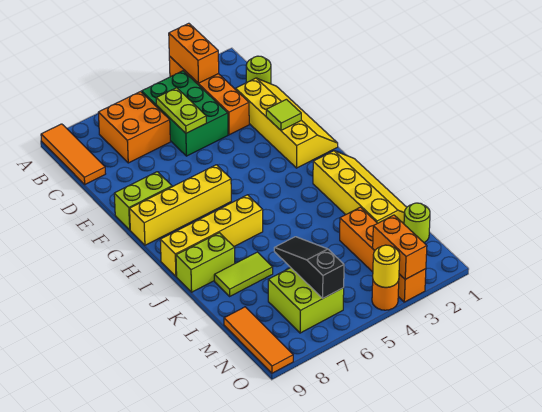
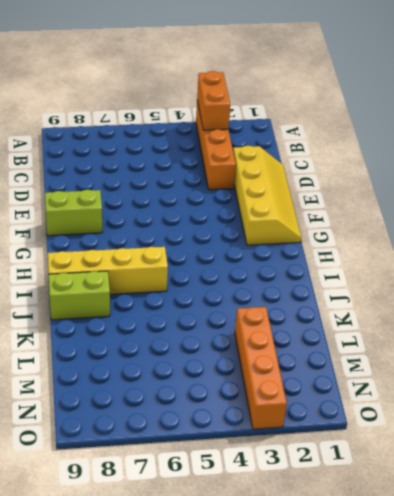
none -> orange 1x3 tile [41,124,105,184]
none -> green 2x3 brick [142,71,228,156]
none -> orange 2x2 brick [98,92,170,163]

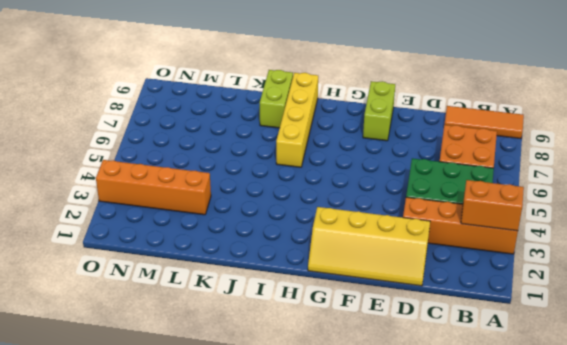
none -> lime 1x1 round brick [246,56,271,84]
none -> yellow 1x4 brick [130,165,231,245]
none -> yellow 2x4 slope [313,151,407,224]

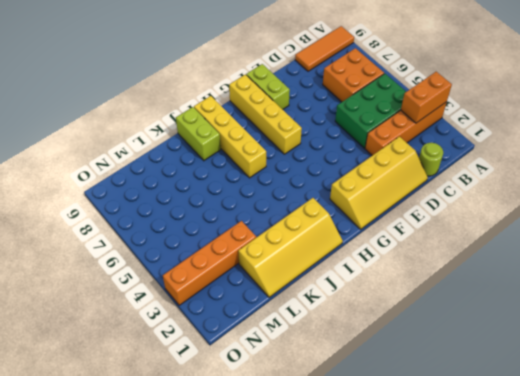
none -> lime 1x2 tile [214,252,273,296]
none -> lime 1x1 round brick [404,203,430,242]
none -> lime 2x2 brick [268,268,344,333]

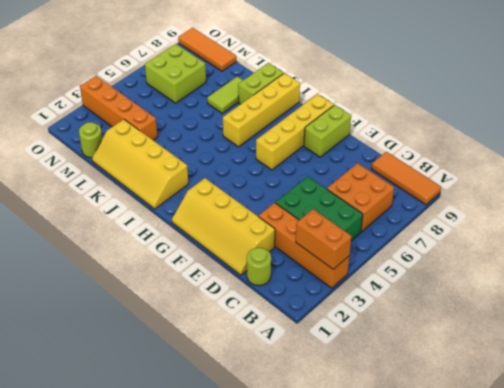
none -> orange 1x1 round brick [372,281,399,310]
none -> lime 1x2 plate [156,88,206,133]
none -> lime 1x1 tile [266,99,301,130]

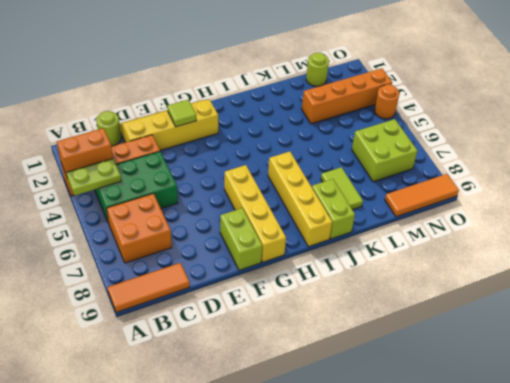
lime 1x2 plate [66,159,121,196] -> lime 1x2 plate moved to [156,88,206,133]
none -> yellow 2x4 slope [313,151,407,224]
none -> black 1x3 slope [274,237,344,298]
none -> orange 1x2 brick [373,215,427,279]

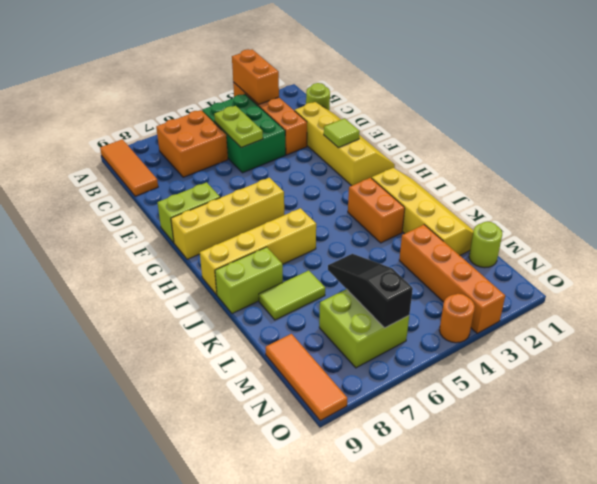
orange 1x2 brick [348,178,405,243] -> orange 1x2 brick moved to [373,215,427,279]
none -> yellow 1x1 round brick [373,245,400,287]

